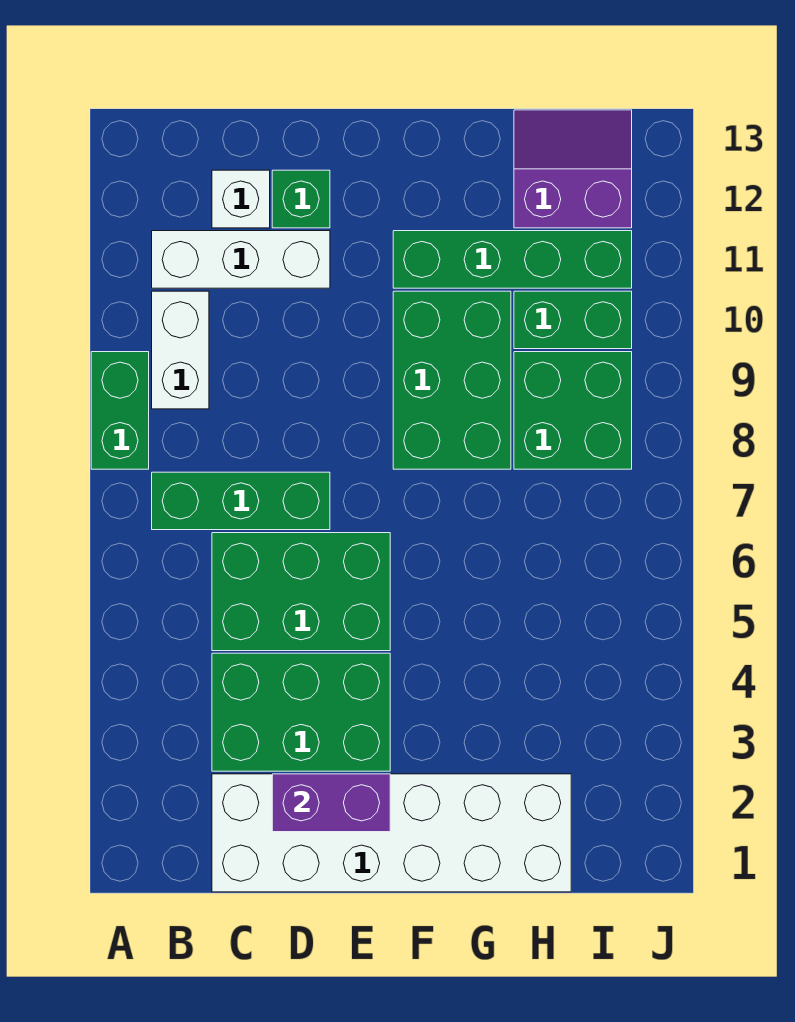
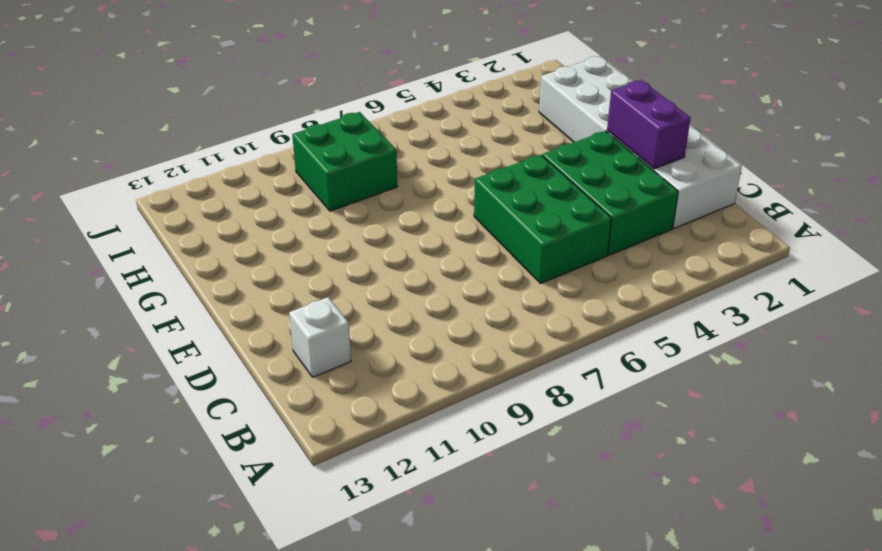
none -> green 1x2 brick [91,352,149,469]
none -> green 1x3 brick [152,472,330,530]
none -> white 1x2 brick [152,291,209,409]

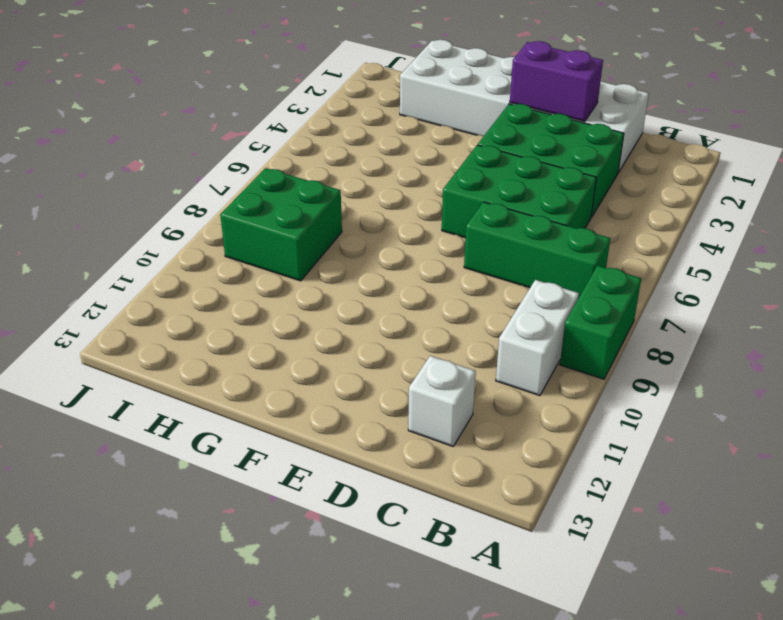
none -> white 1x3 brick [152,231,330,288]
none -> green 1x1 brick [272,170,330,228]
none -> green 2x3 brick [393,291,511,469]

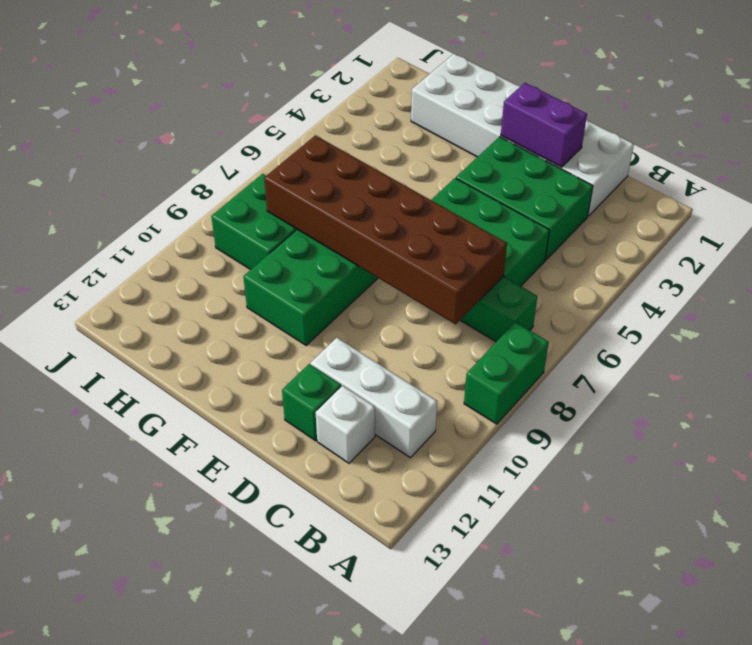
brown 2x6 brick [264,135,507,324] -> none
none -> white 1x2 brick [152,291,209,409]
none -> green 1x4 brick [393,231,632,288]
none -> green 1x2 brick [514,291,632,349]

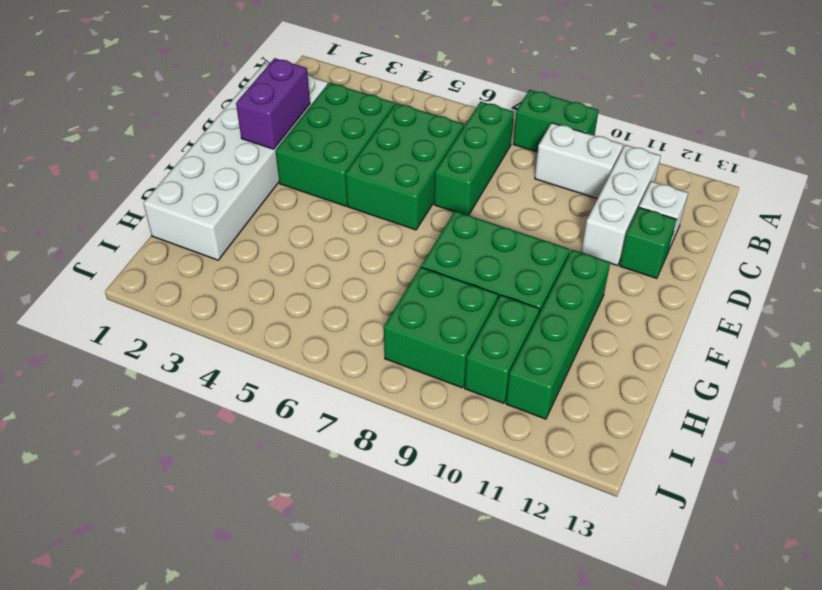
none -> purple 2x2 slope [514,110,632,228]

